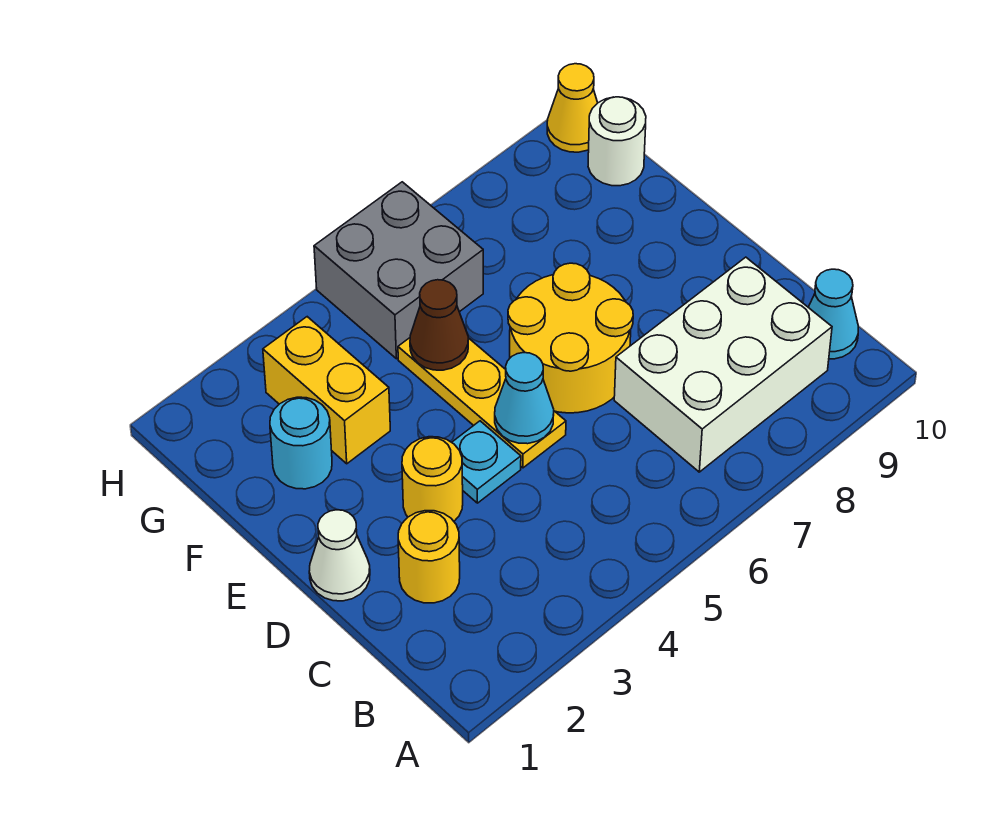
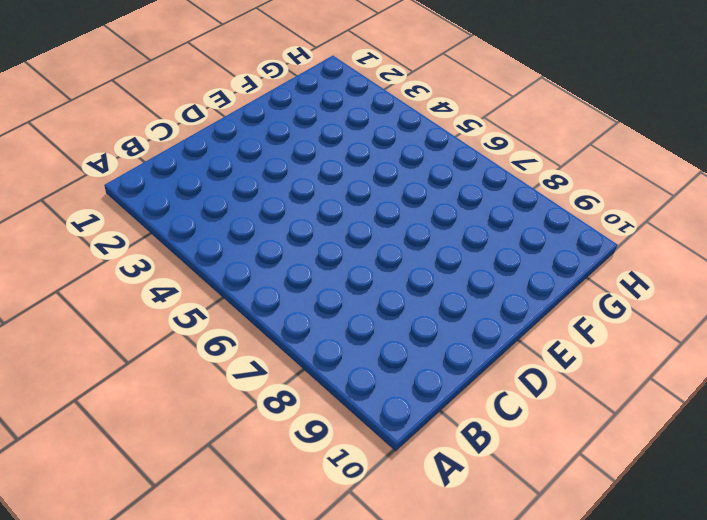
none -> white 2x3 brick [614,257,832,472]
none -> cyan 1x1 cone [808,269,858,359]
none -> yellow 1x1 round brick [398,511,460,603]

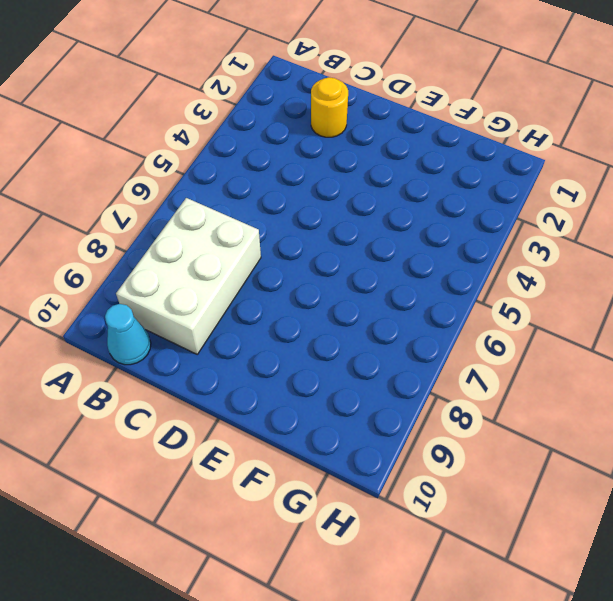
none -> white 1x1 cone [309,510,370,601]
none -> yellow 1x1 round brick [402,437,463,521]
none -> cyan 1x1 plate [452,421,521,503]

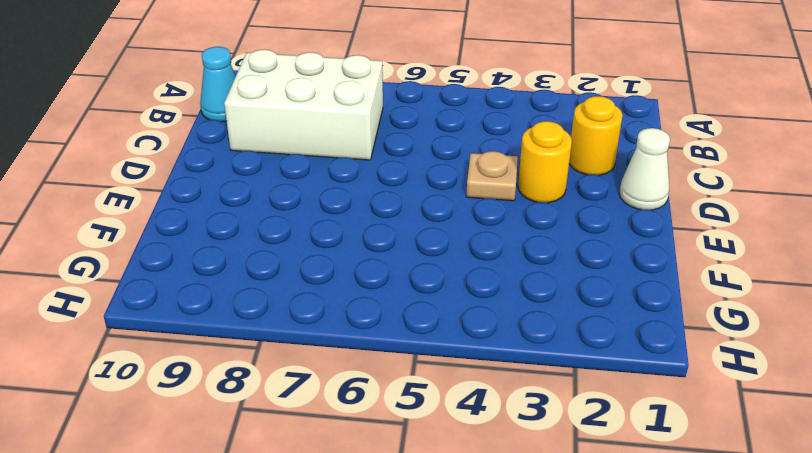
tan 1x1 plate [466,151,518,201] -> cyan 1x1 plate [452,421,521,503]
none -> yellow 1x3 plate [398,338,566,468]
none -> yellow 2x2 round brick [508,263,633,413]
none -> cyan 1x1 round brick [270,397,332,489]

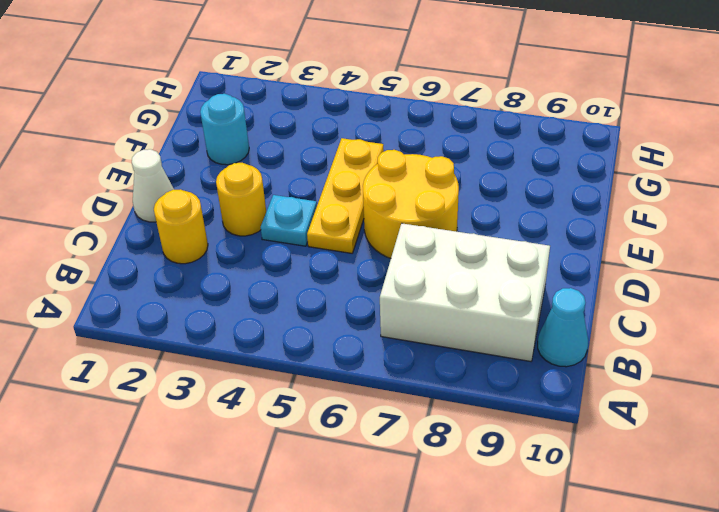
none -> yellow 1x2 brick [263,317,390,464]
none -> grey 2x2 brick [314,182,483,359]
none -> white 1x1 round brick [588,97,646,186]

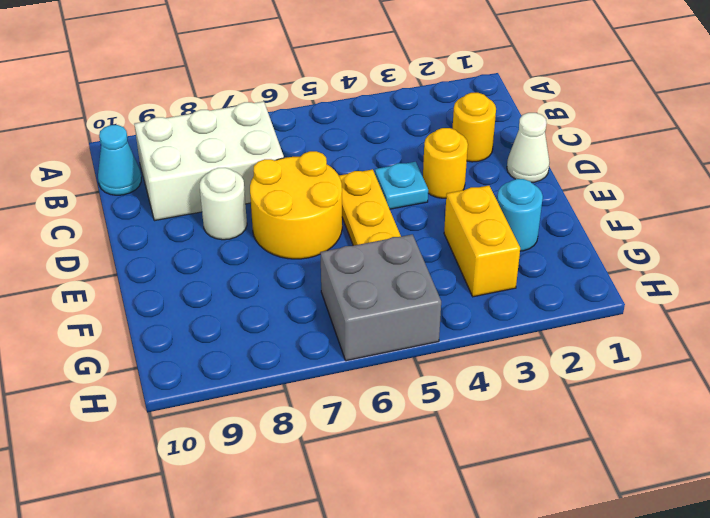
white 1x1 round brick [199,168,247,240] -> white 1x1 round brick moved to [588,97,646,186]
none -> yellow 1x1 cone [547,64,598,152]
none -> cyan 1x1 cone [495,353,554,444]
none -> brown 1x1 cone [410,280,468,370]

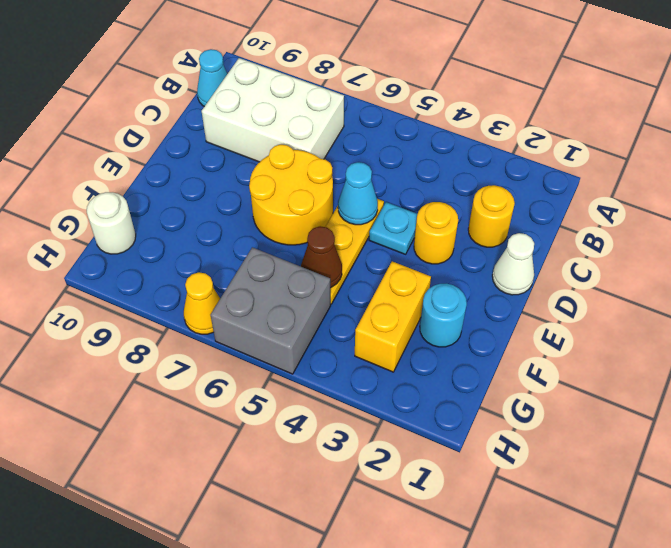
yellow 1x1 cone [184,272,220,334] -> yellow 1x1 cone moved to [547,64,598,152]

